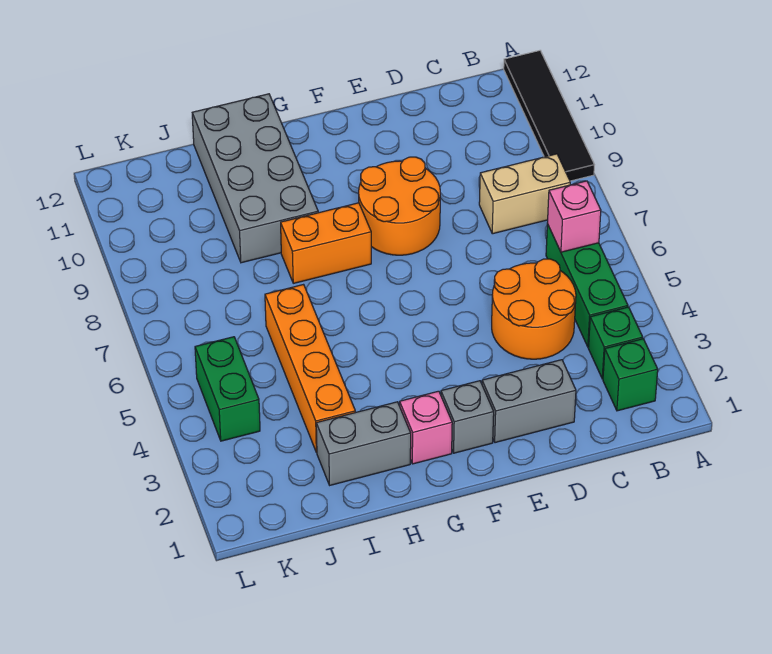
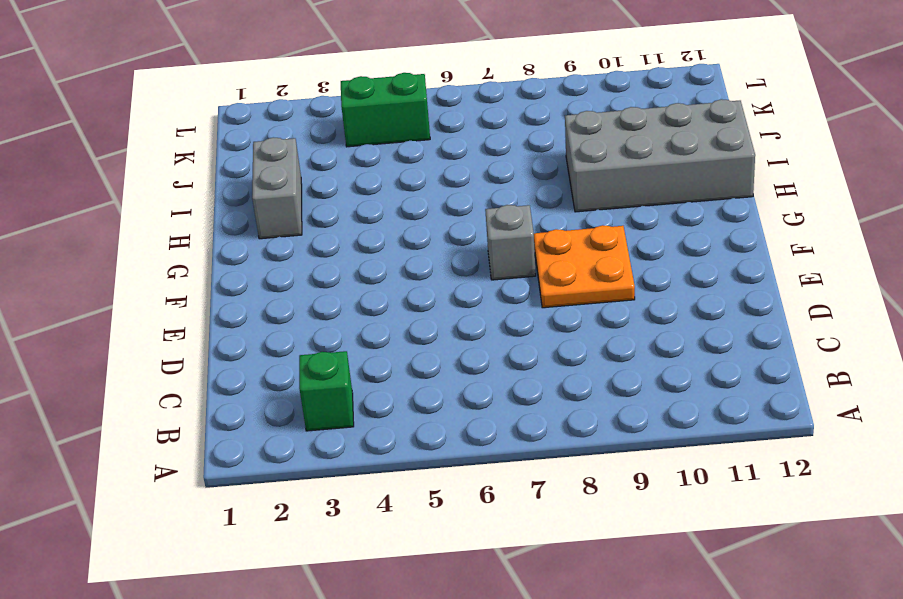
orange 2x2 plate [534,225,635,308] -> orange 2x2 round brick [359,157,440,255]
grey 1x1 brick [485,205,536,280] -> grey 1x1 brick moved to [441,381,494,453]
none -> black 1x4 tile [504,51,594,181]
none -> green 1x1 brick [603,339,658,411]
none -> green 1x3 brick [546,224,628,347]

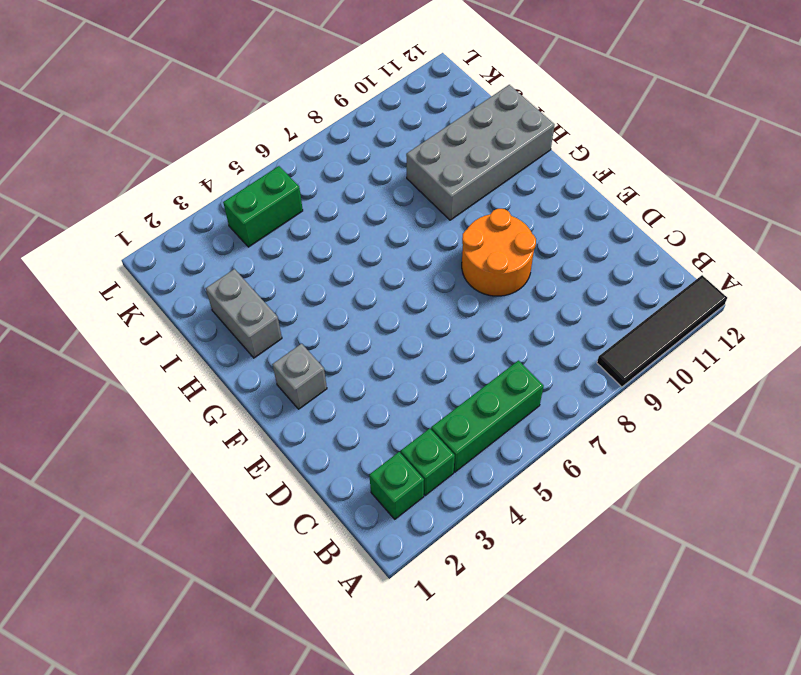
none -> tan 1x2 brick [479,154,570,234]
none -> orange 2x2 round brick [492,259,576,359]
none -> grey 1x2 brick [482,360,576,443]

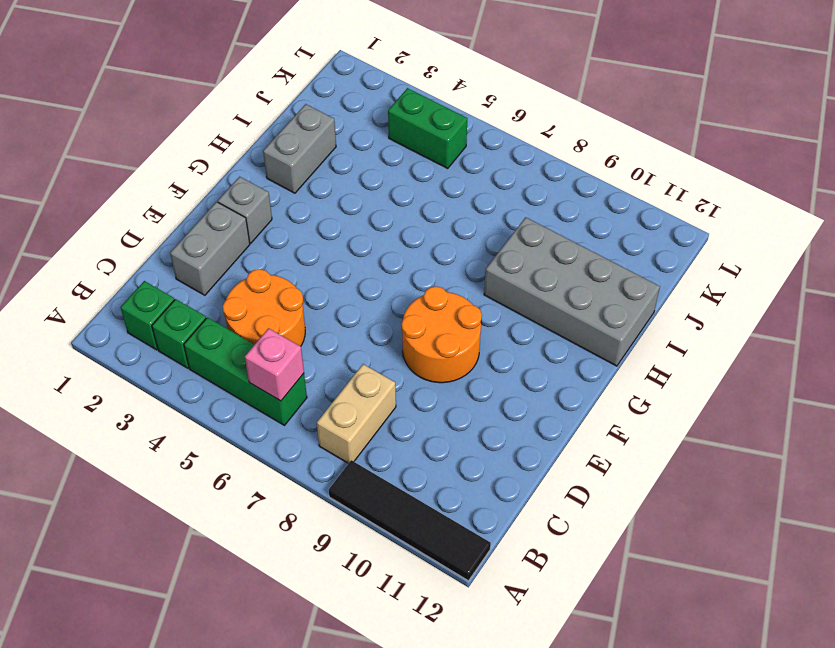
none -> pink 1x1 brick [400,391,452,464]
none -> orange 1x2 brick [281,203,371,283]
none -> orange 1x4 brick [265,285,355,453]

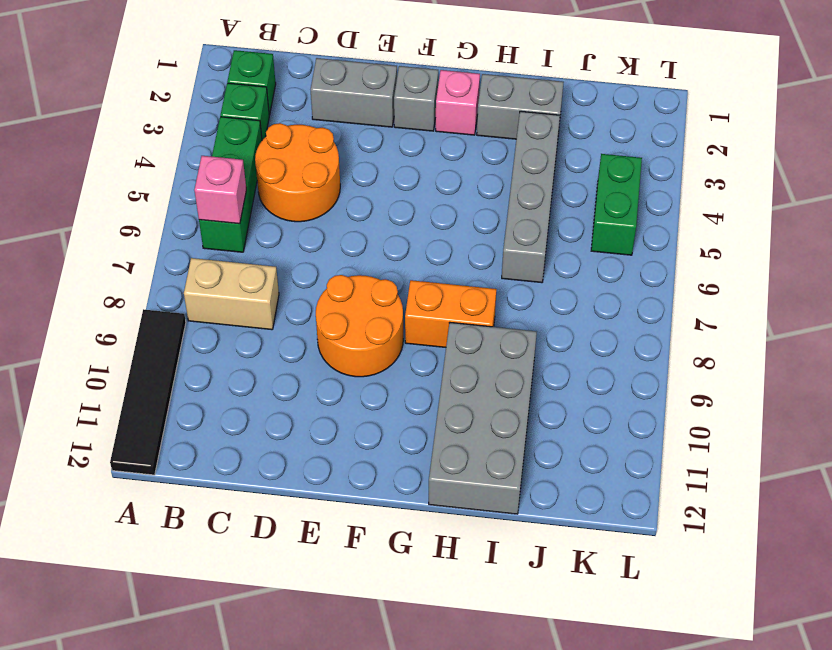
grey 1x4 brick [502,111,560,283] -> orange 1x4 brick [265,285,355,453]

